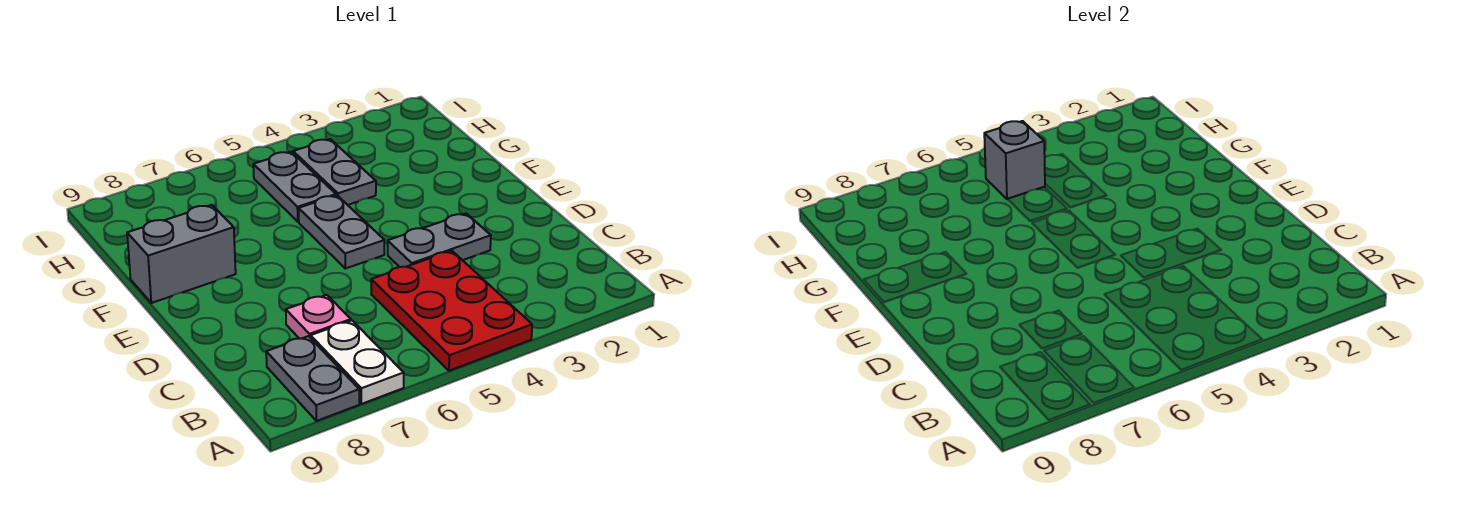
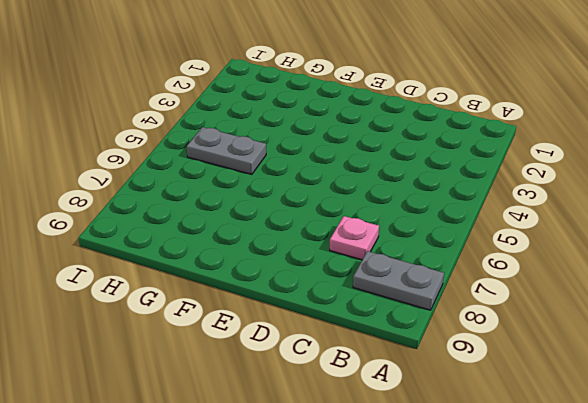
none -> red 2x3 plate [371,251,532,371]
none -> white 1x2 plate [311,321,404,404]

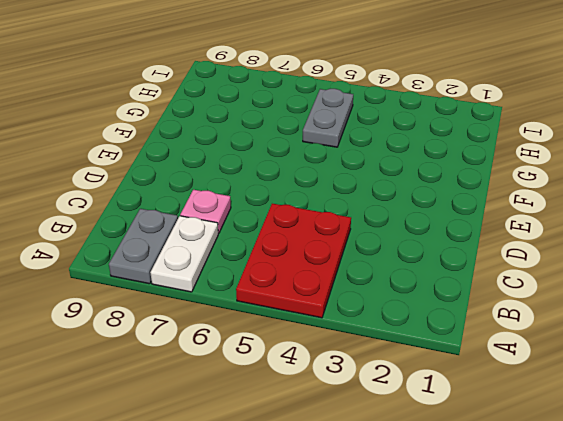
none -> grey 1x2 plate [388,213,491,267]
none -> grey 1x2 plate [299,195,384,269]

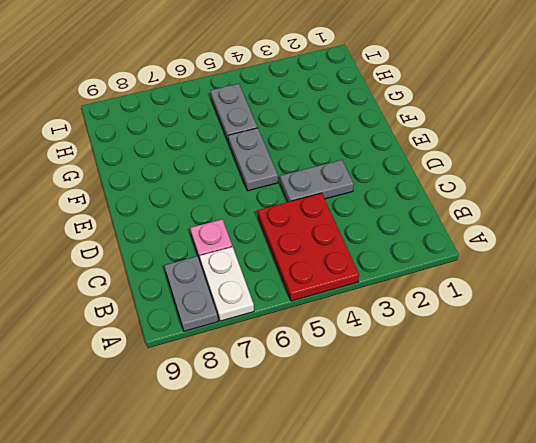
none -> grey 1x2 brick [127,205,236,303]
none -> grey 1x2 plate [293,139,376,205]

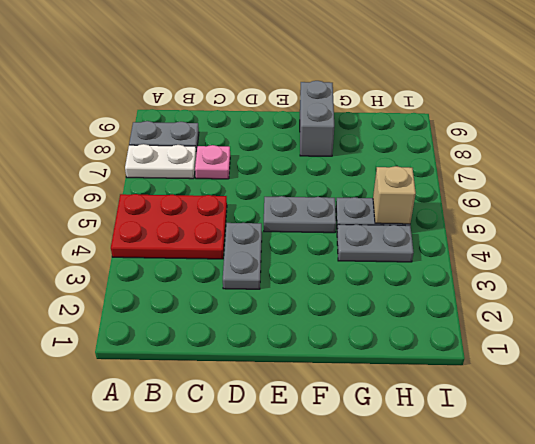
tan 1x1 brick [373,166,416,224] -> grey 1x1 brick [984,121,1045,199]

